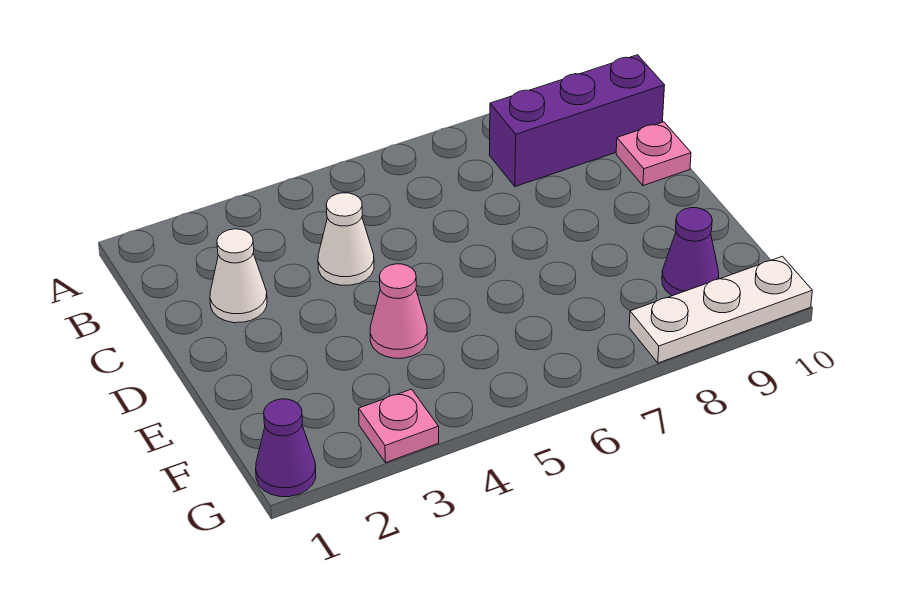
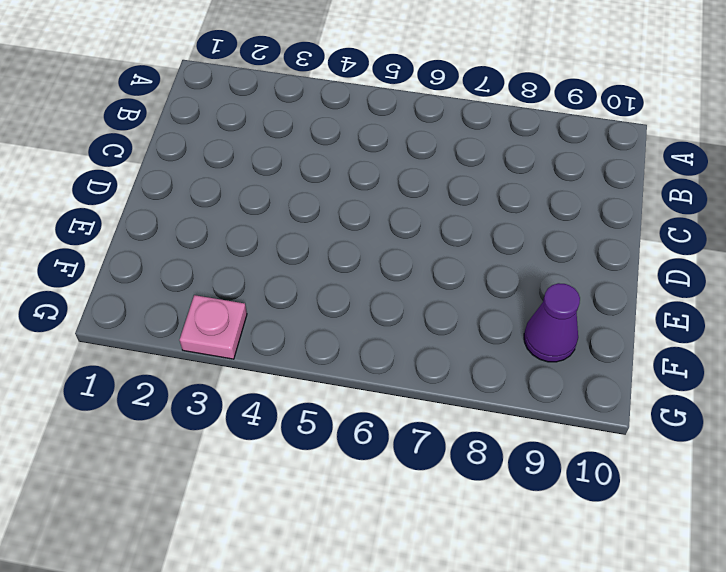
none -> purple 1x3 brick [490,55,665,187]
none -> white 1x1 cone [210,229,267,323]

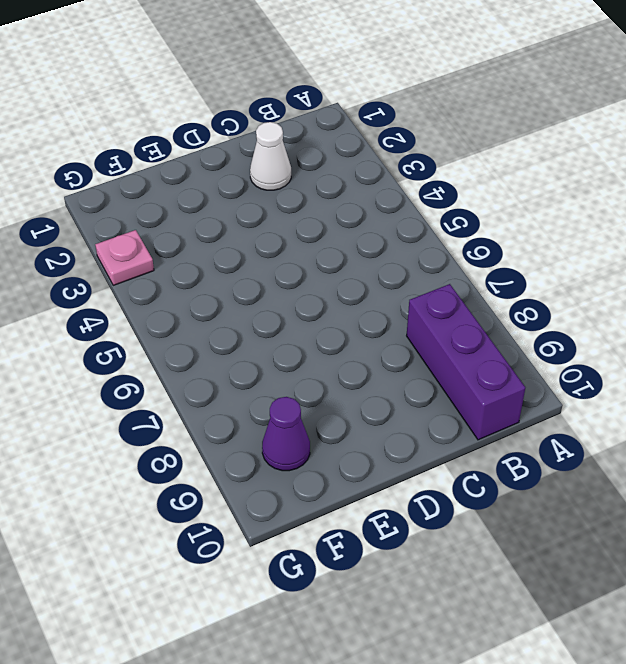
none -> white 1x1 cone [318,193,374,285]
none -> pink 1x1 plate [616,122,691,186]

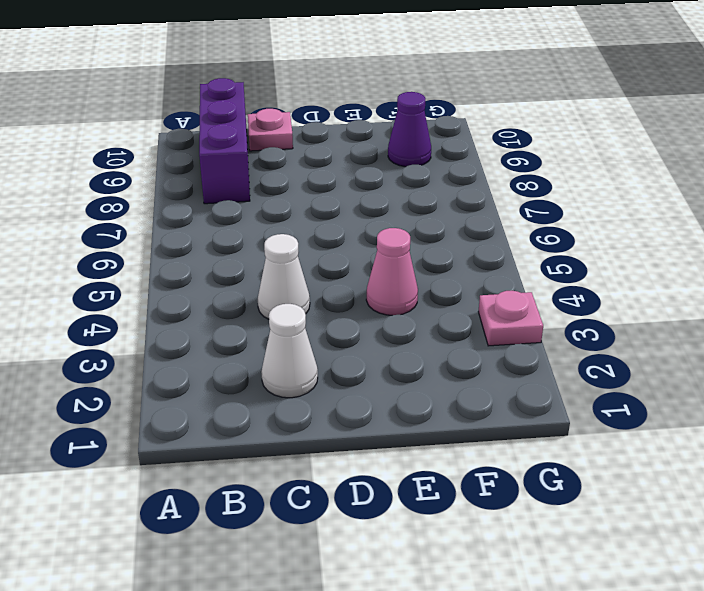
none -> purple 1x1 cone [256,399,316,497]
none -> white 1x3 plate [629,256,812,363]

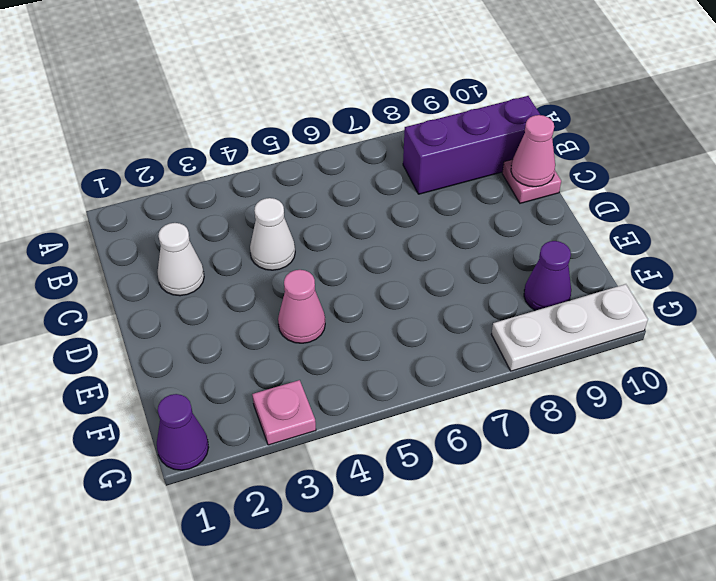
pink 1x1 cone [511,115,555,187] -> none

